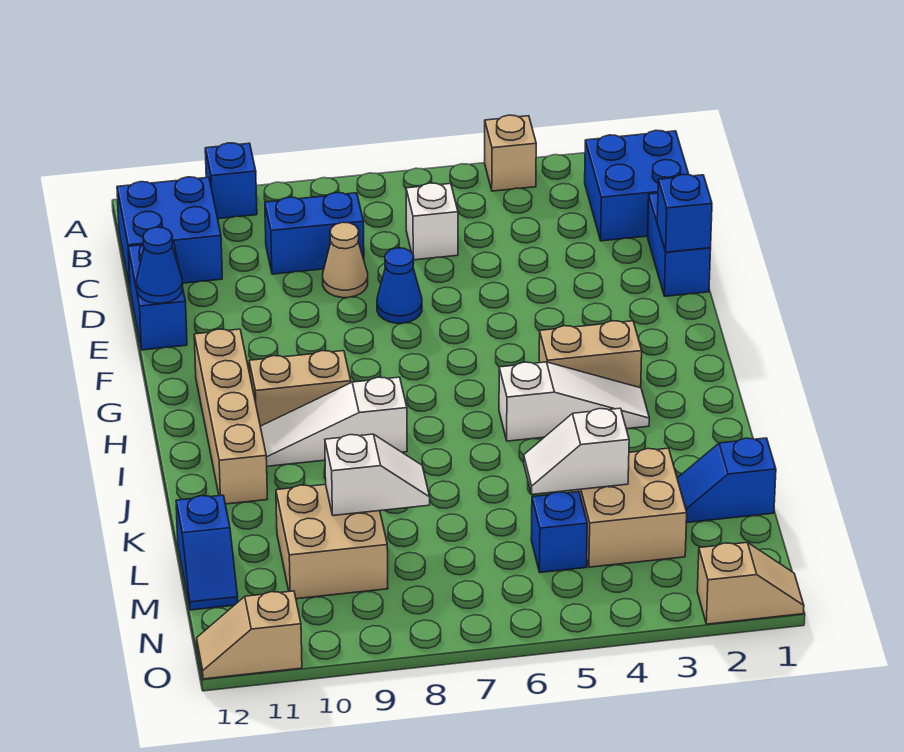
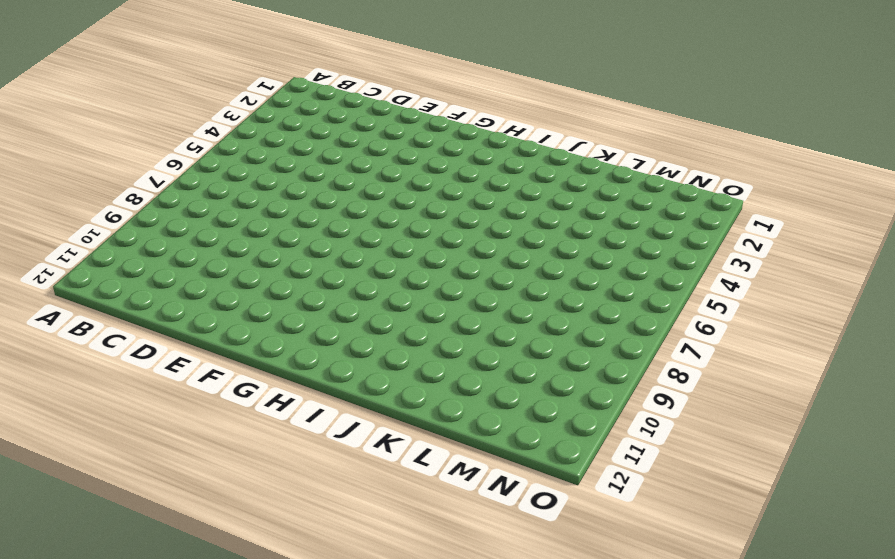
none -> tan 1x1 brick [485,115,536,191]
none -> blue 1x1 brick [205,143,257,219]
none -> blue 2x2 brick [585,130,689,241]

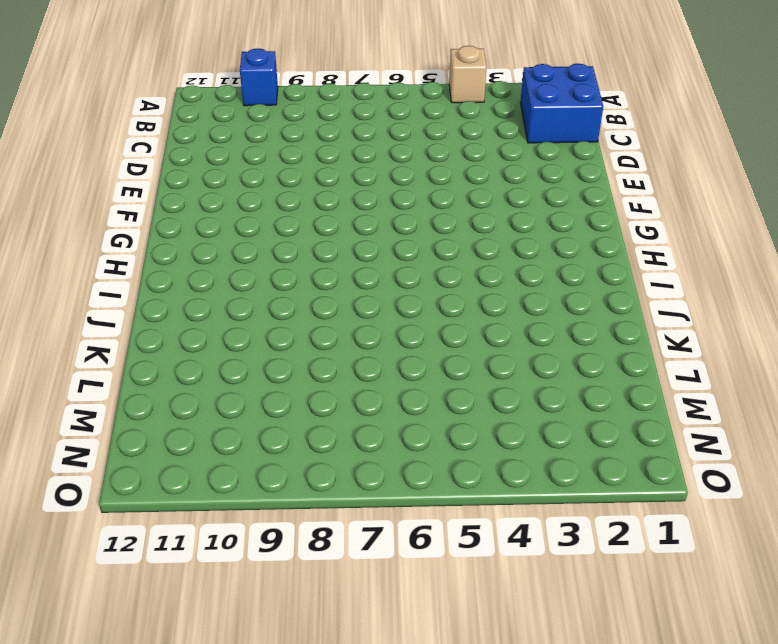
none -> blue 2x2 brick [117,177,222,286]
none -> white 1x1 brick [406,183,458,260]
none -> blue 1x2 brick [265,193,364,274]

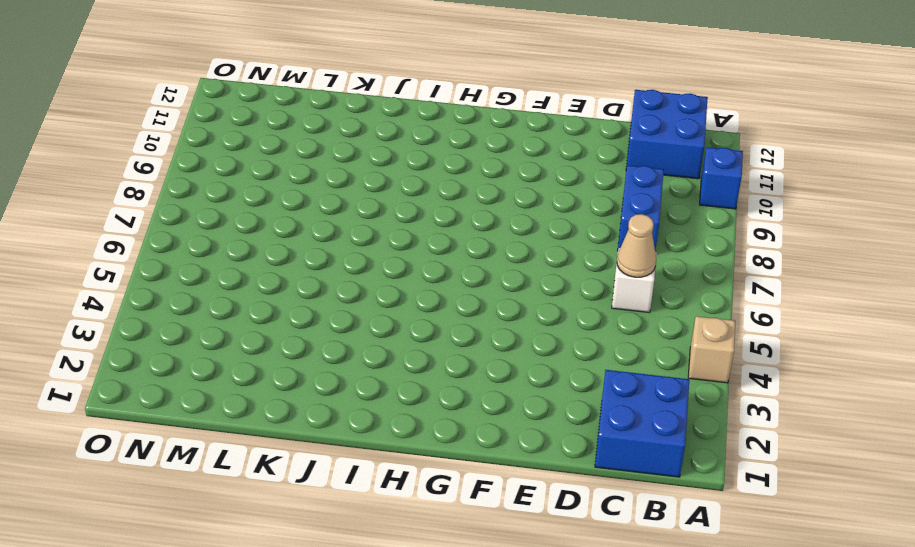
tan 1x1 cone [617,214,656,277] -> tan 1x1 cone moved to [323,222,368,298]
none -> blue 1x2 brick [648,193,711,296]
none -> blue 1x2 brick [128,242,187,350]
none -> blue 1x1 cone [377,248,422,323]

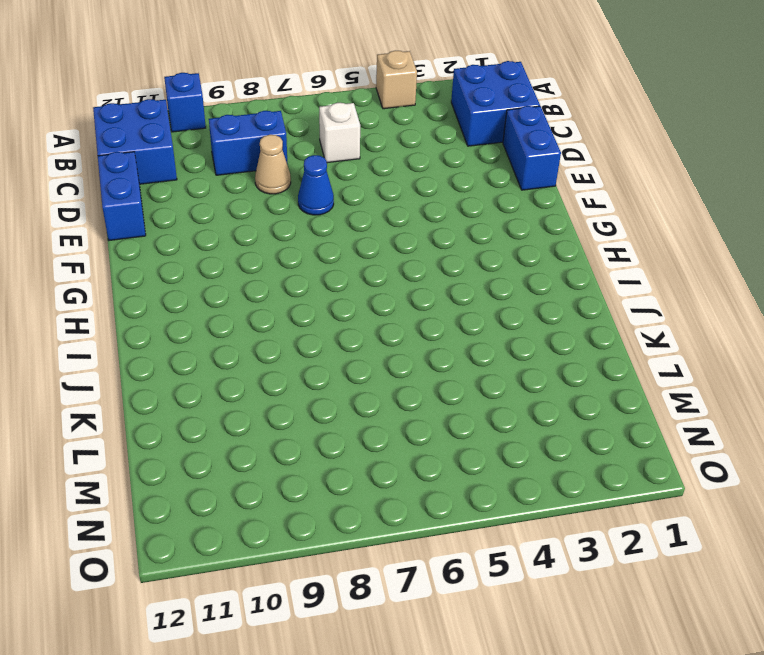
none -> tan 1x4 brick [194,329,267,504]
none -> tan 1x2 brick [539,321,642,388]
none -> tan 1x2 brick [249,351,351,426]

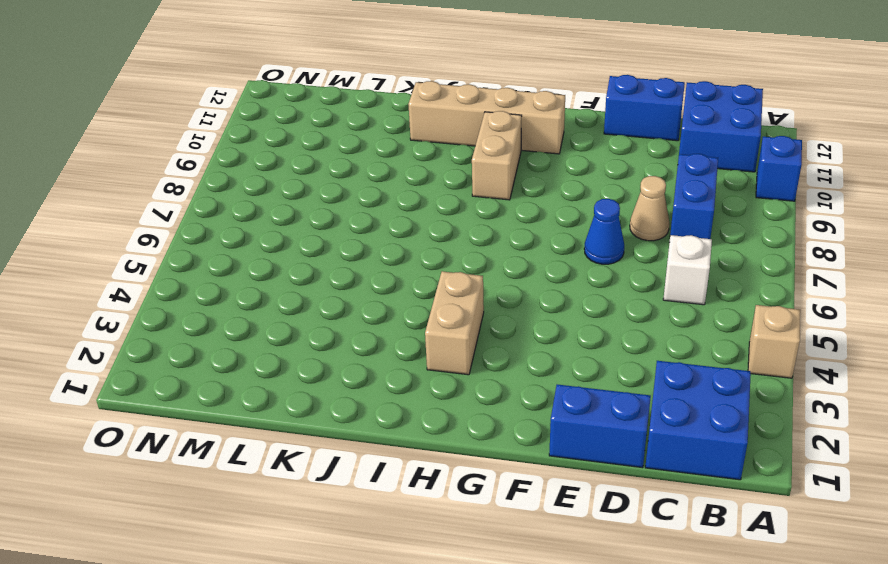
none -> white 1x3 slope [499,362,650,441]
none -> white 1x3 slope [260,377,407,466]
none -> blue 1x2 slope [677,438,776,523]

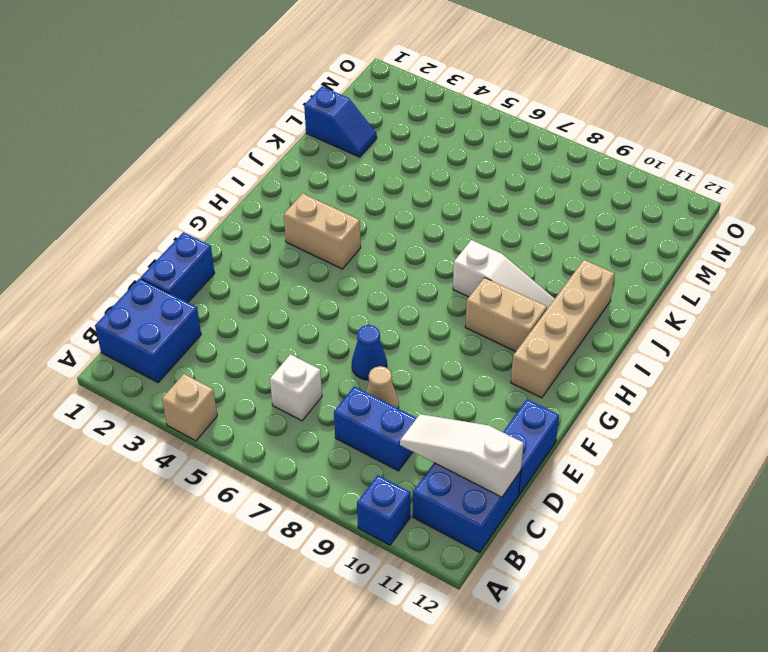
white 1x3 slope [400,414,523,497] -> white 1x3 slope moved to [499,362,650,441]
none -> tan 2x2 brick [572,448,687,567]
none -> tan 2x2 brick [276,484,388,599]
none -> blue 1x2 slope [176,495,238,610]

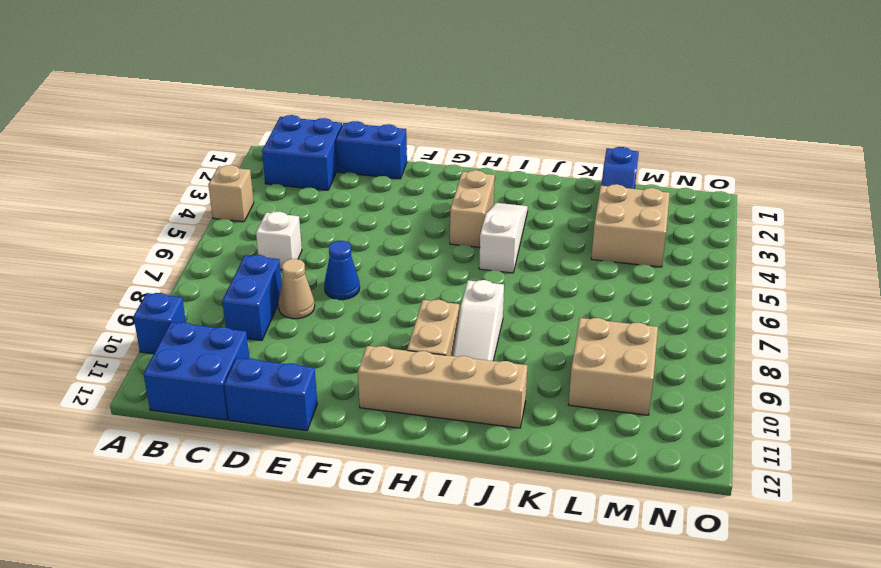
none -> blue 1x2 slope [176,495,238,610]
none -> blue 1x1 brick [531,492,587,573]
none -> tan 1x2 slope [697,542,804,624]

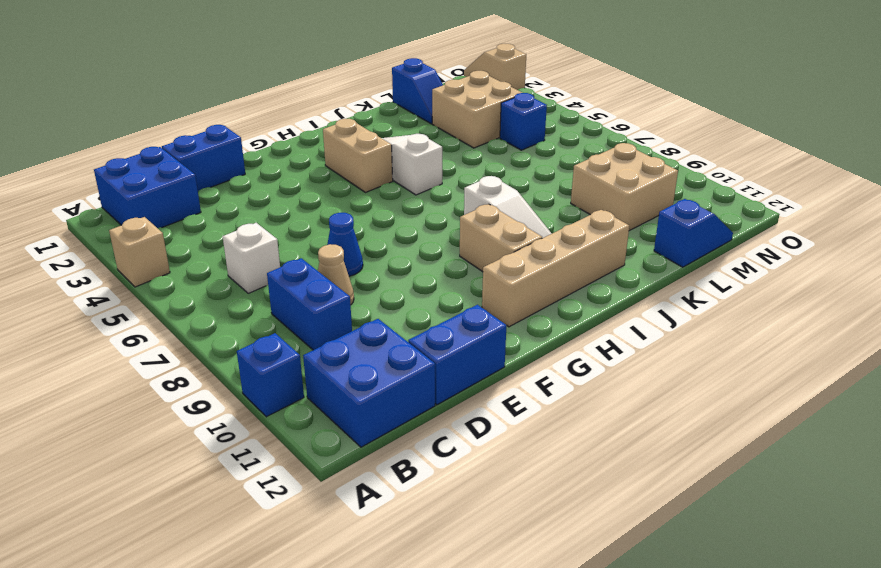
none -> tan 1x2 slope [197,591,302,679]
none -> blue 1x1 brick [657,174,712,252]
none -> blue 1x1 cone [137,227,183,303]

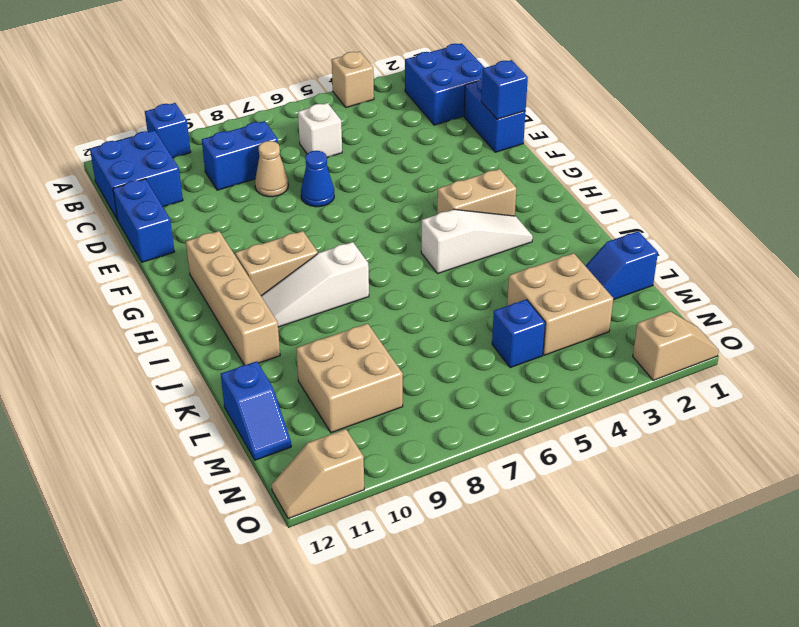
none -> blue 1x1 cone [137,227,183,303]
none -> white 1x2 slope [524,408,629,494]
none -> white 1x2 slope [325,434,430,516]

